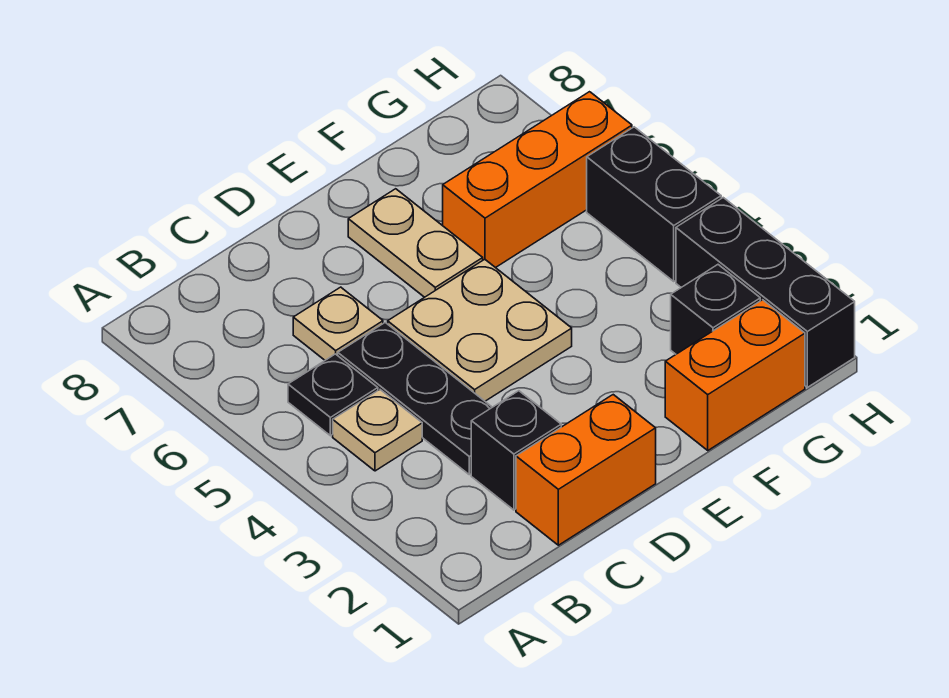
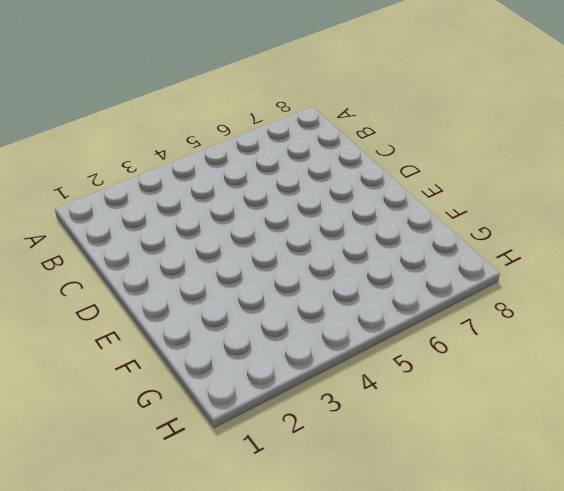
none -> tan 1x1 plate [333,390,422,471]
none -> black 1x1 plate [288,354,378,436]
none -> orange 1x2 brick [516,395,656,545]

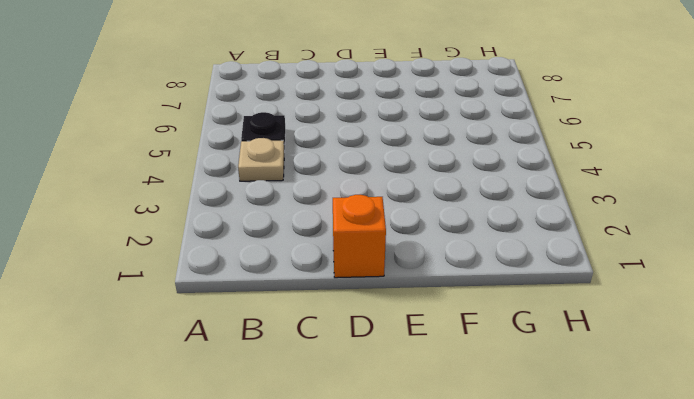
orange 1x1 brick [333,195,386,278] -> orange 1x2 brick [516,395,656,545]
none -> black 1x1 brick [471,391,561,510]
none -> black 1x3 plate [338,323,492,475]
none -> tan 1x1 plate [293,287,383,360]

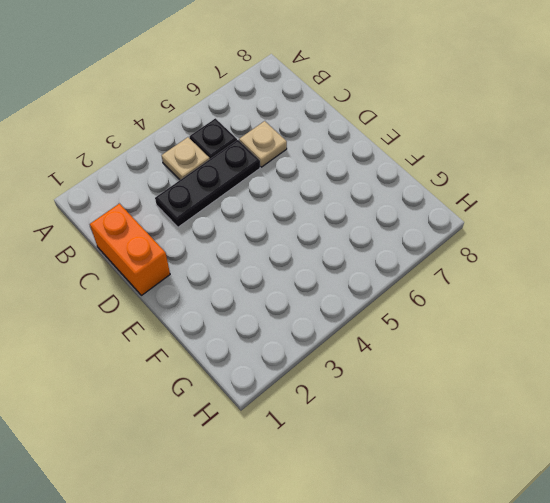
none -> black 1x1 brick [471,391,561,510]
none -> tan 2x2 plate [388,259,572,401]
none -> tan 1x2 plate [348,189,483,297]

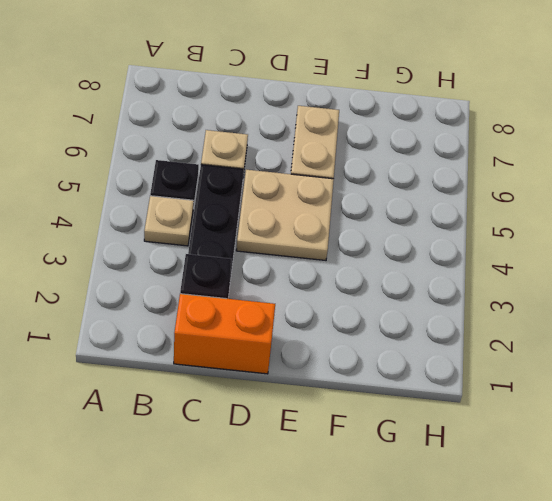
none -> orange 1x2 brick [665,300,805,450]
none -> orange 1x3 brick [443,92,632,268]
none -> black 1x1 brick [671,265,760,354]

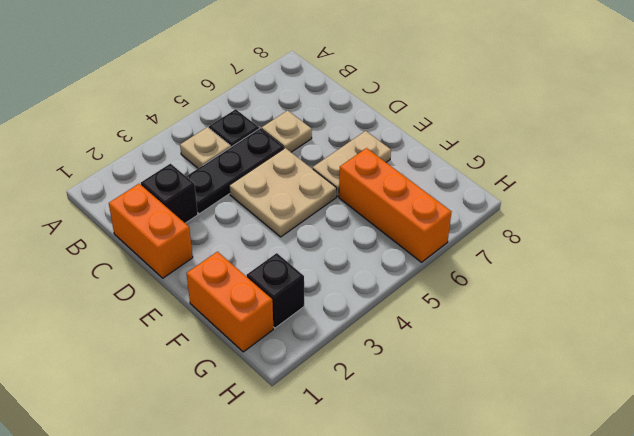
none -> black 1x3 brick [676,198,855,387]
none -> black 1x2 brick [587,127,721,281]

